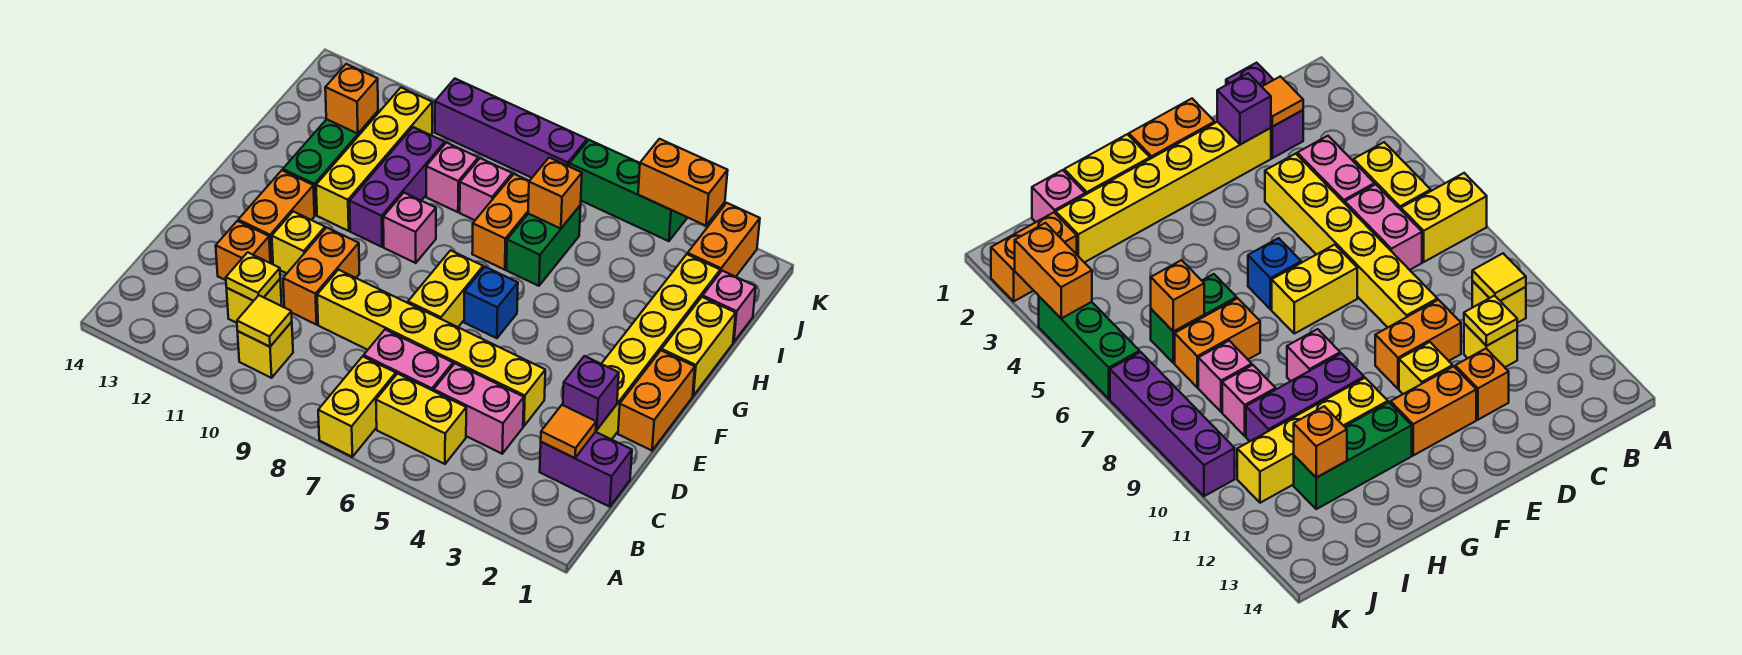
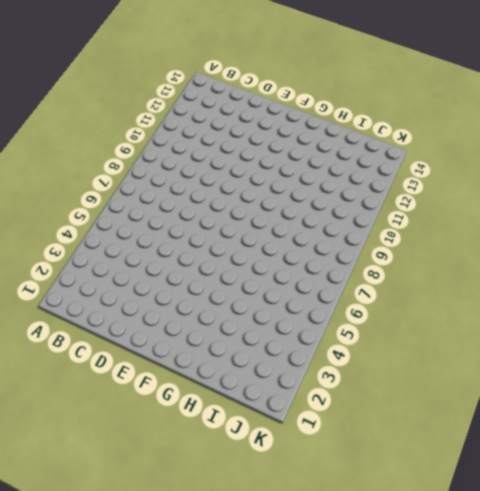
none -> yellow 1x2 brick [318,356,396,457]
none -> yellow 1x2 brick [376,374,466,464]
none -> yellow 1x1 brick [238,322,293,378]
none -> purple 1x2 brick [540,432,632,507]

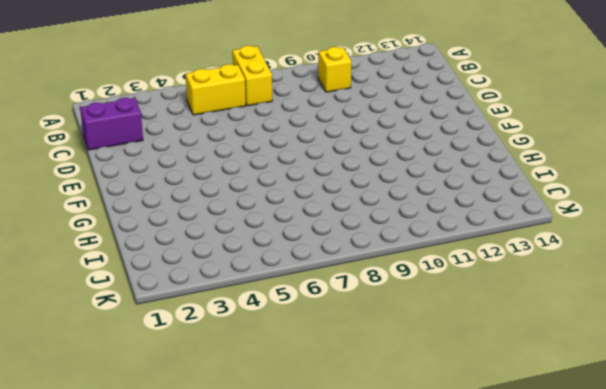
none -> pink 1x2 brick [434,364,524,454]
none -> pink 1x2 brick [364,330,453,391]
none -> yellow 1x1 brick [227,279,282,323]
none -> yellow 1x6 brick [596,254,720,440]

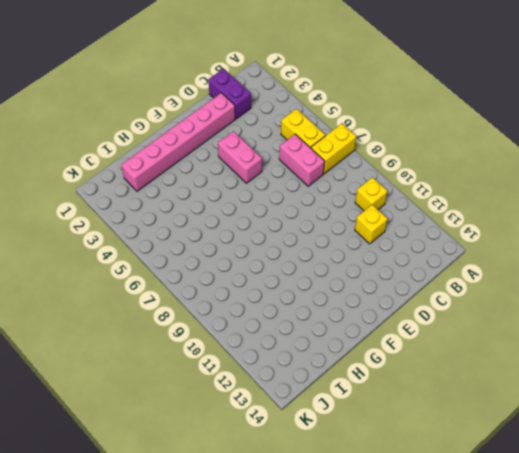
pink 1x6 brick [121,93,235,191] -> yellow 1x6 brick [596,254,720,440]
pink 1x2 brick [218,131,262,183] -> pink 1x2 brick moved to [434,364,524,454]
none -> yellow 1x6 brick [317,270,545,426]
none -> orange 1x2 brick [283,228,360,325]
none -> orange 1x1 brick [216,221,270,280]
none -> orange 1x2 brick [618,350,695,451]

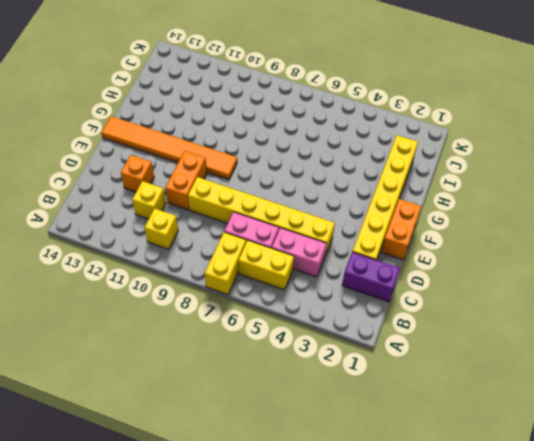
orange 1x6 tile [101,116,237,179] -> orange 1x2 brick [238,170,315,264]
none -> yellow 1x2 brick [408,250,483,327]
none -> yellow 1x1 brick [272,212,325,273]
none -> blue 1x1 brick [464,267,518,338]
none -> yellow 1x2 brick [662,297,736,396]

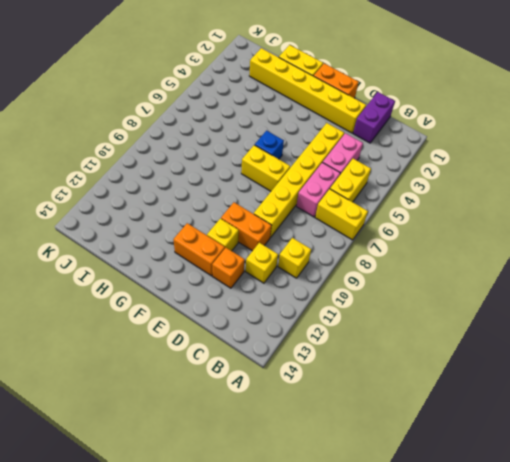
none -> pink 1x1 brick [383,193,436,263]
none -> purple 1x3 brick [350,127,445,247]
none -> yellow 1x4 brick [316,88,432,231]
none -> green 1x3 brick [283,111,378,215]

